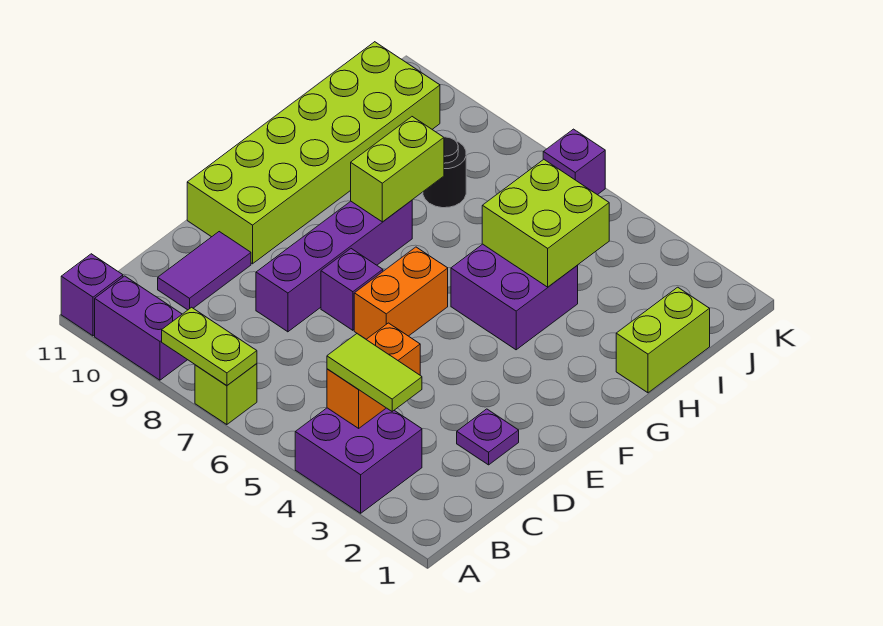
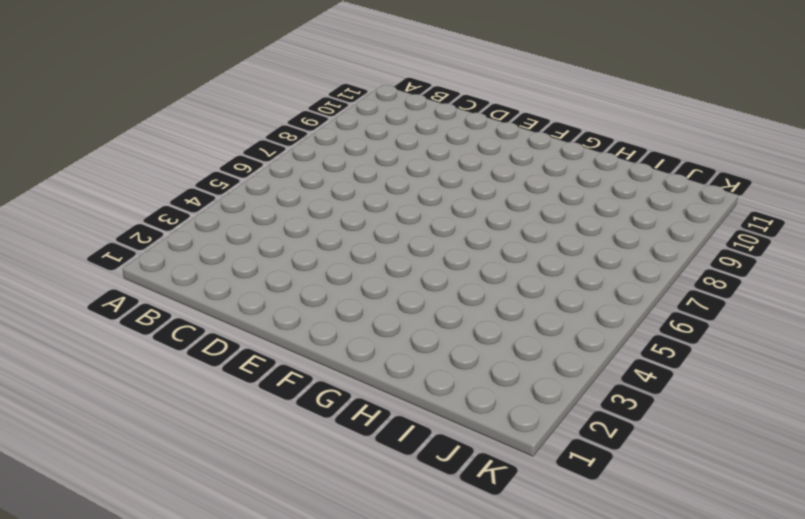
none -> purple 2x2 brick [295,408,422,513]
none -> lime 1x1 brick [195,364,257,425]
none -> purple 1x2 brick [95,276,187,380]

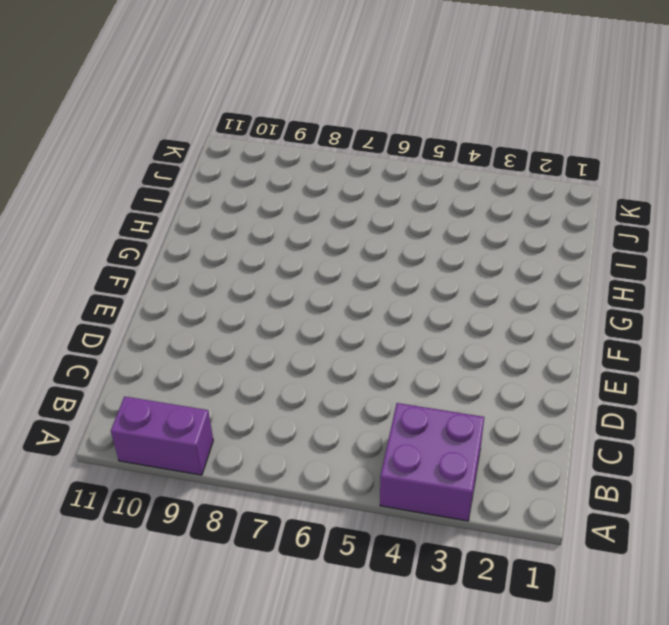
none -> lime 1x1 brick [195,364,257,425]
none -> purple 1x1 brick [61,254,123,336]
none -> purple 1x2 tile [158,232,251,310]

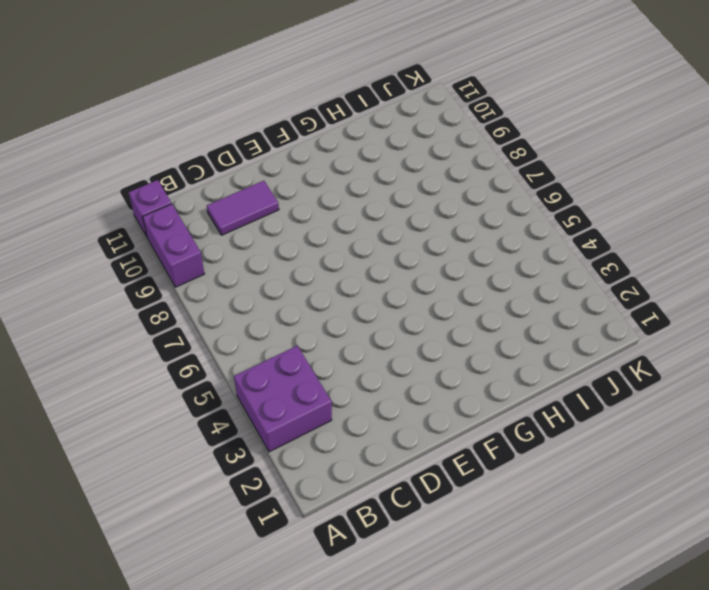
none -> lime 1x1 brick [195,364,257,425]
none -> purple 1x1 plate [457,409,519,465]
none -> purple 1x4 brick [256,200,412,332]

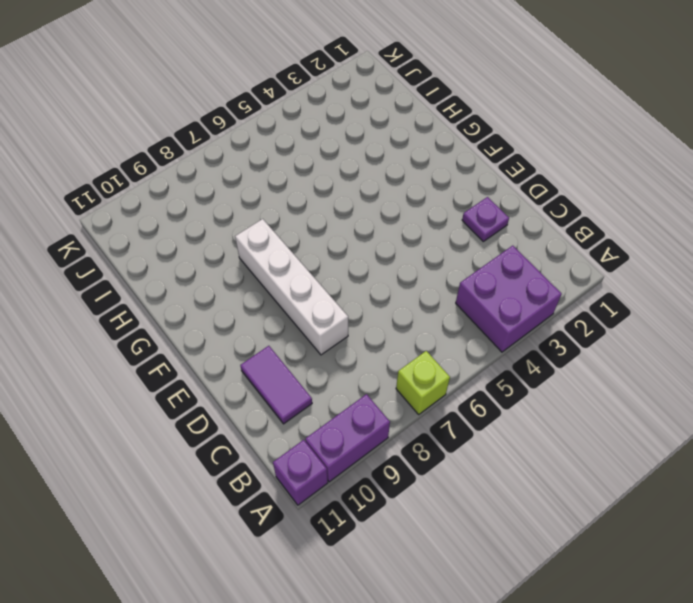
white 1x4 brick [235,219,348,355] -> purple 1x4 brick [256,200,412,332]
none -> orange 1x2 brick [354,247,448,339]
none -> purple 1x1 brick [321,249,383,330]
none -> lime 2x6 brick [187,42,440,264]

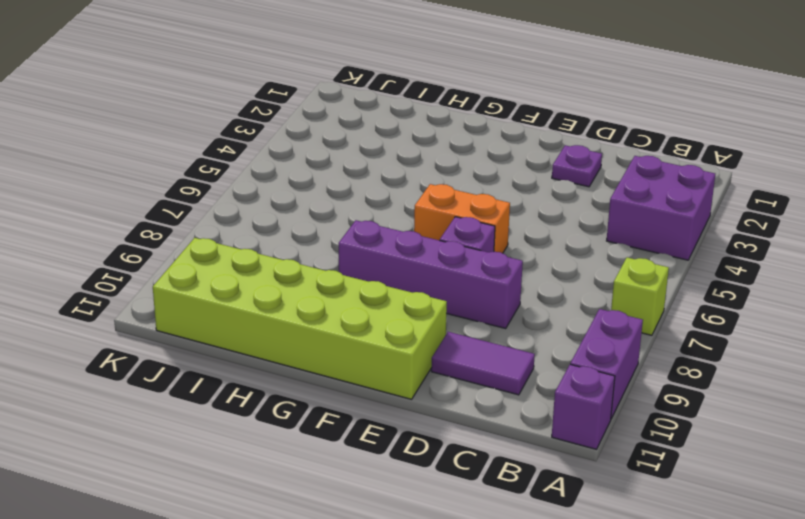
none -> purple 2x2 brick [451,244,578,350]
none -> lime 1x2 brick [616,287,710,393]
none -> black 1x1 round brick [423,137,466,208]

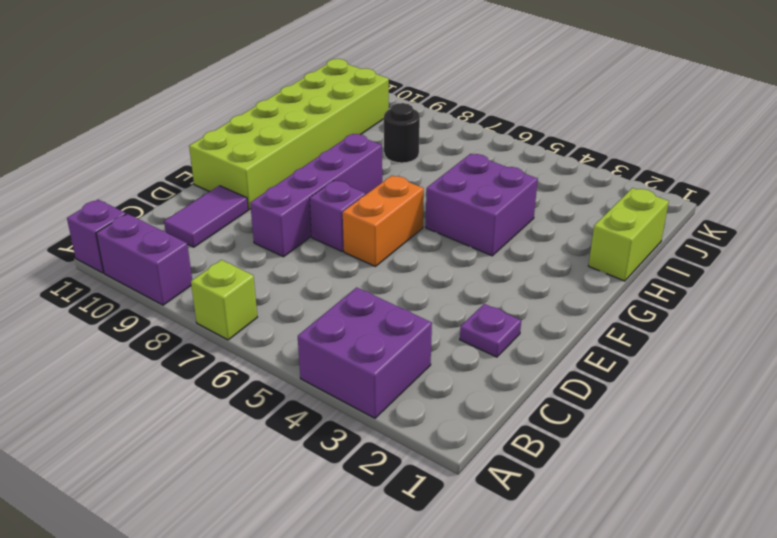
none -> purple 1x1 brick [543,129,605,195]
none -> lime 1x2 plate [162,307,257,385]
none -> orange 1x2 brick [327,323,420,428]

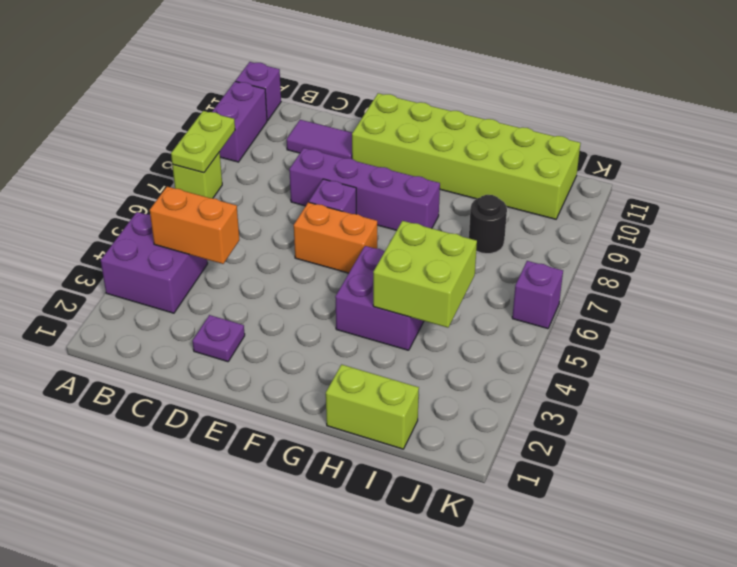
none -> lime 1x2 brick [351,117,444,222]
none -> lime 1x2 tile [327,334,422,411]

